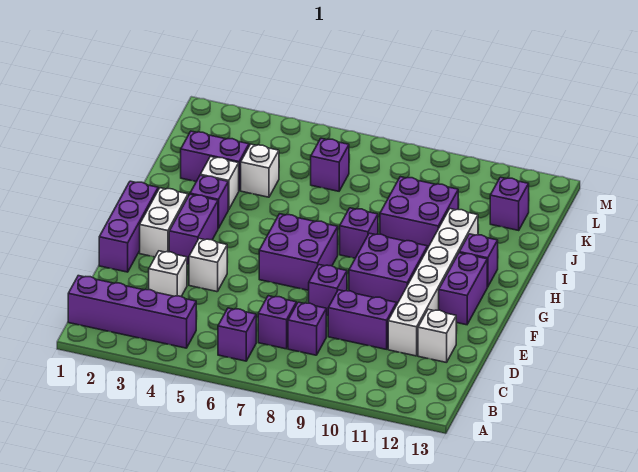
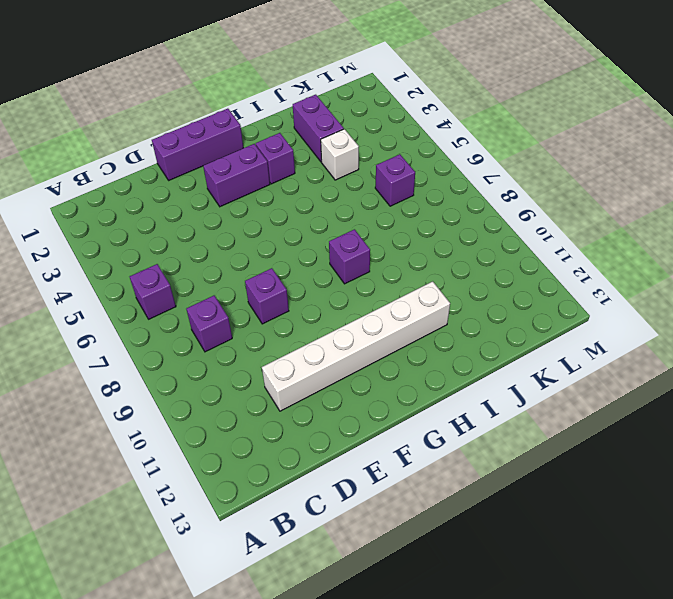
none -> purple 1x4 brick [68,276,196,348]
none -> purple 1x1 brick [258,296,296,349]
none -> white 1x1 brick [149,251,187,296]

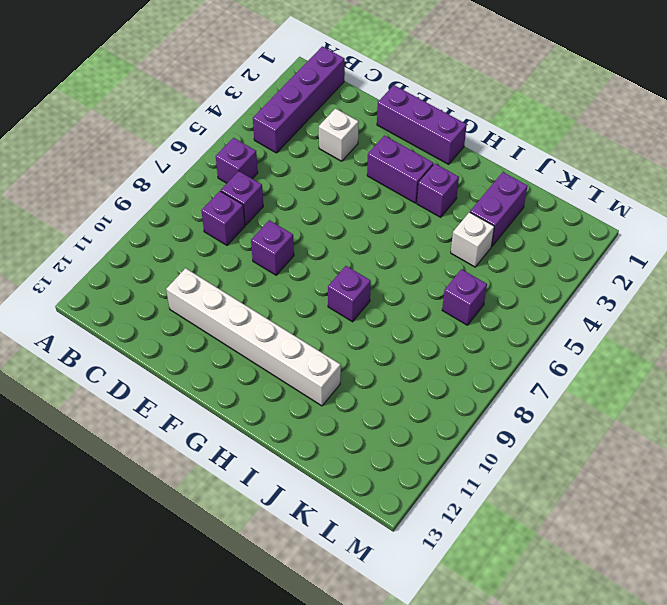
none -> purple 1x2 brick [328,290,397,349]
none -> white 1x1 brick [418,309,456,363]
none -> white 1x1 brick [189,239,227,292]

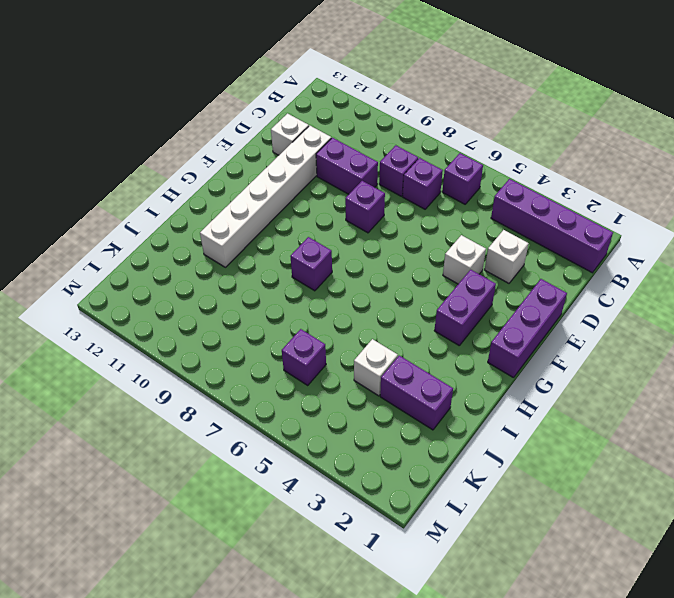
none -> white 1x2 brick [140,188,188,257]
none -> purple 2x2 brick [259,214,338,290]
none -> purple 2x2 brick [349,233,428,304]

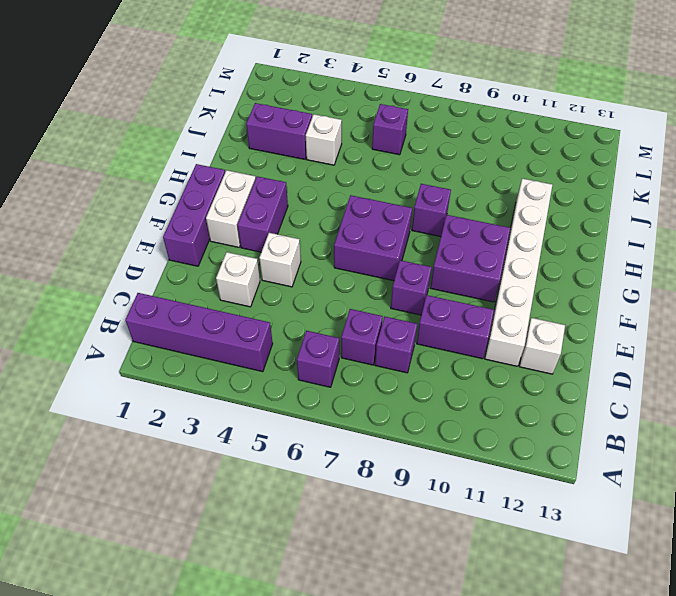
none -> purple 1x2 brick [439,253,487,325]
none -> purple 1x1 brick [190,175,228,228]
none -> purple 1x1 brick [459,234,498,287]

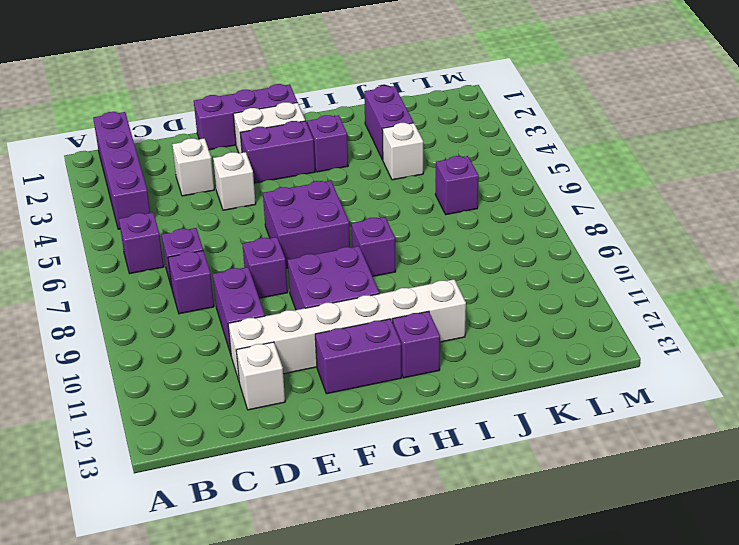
none -> white 1x1 brick [201,157,239,210]
none -> purple 2x2 brick [380,177,458,247]
none -> purple 1x1 brick [490,177,529,230]

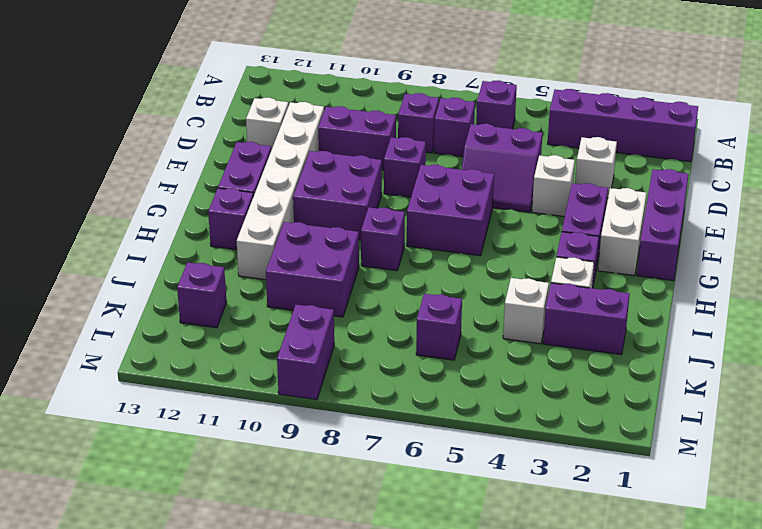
purple 2x2 slope [461,124,543,212] -> none
purple 1x2 brick [277,305,334,400] -> none

